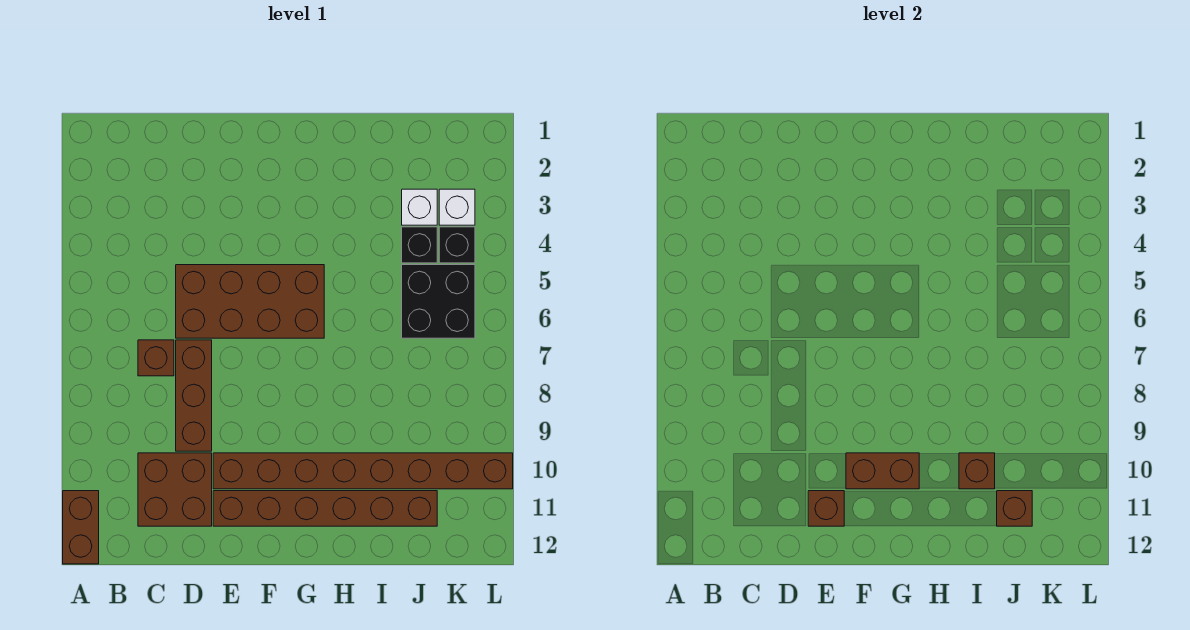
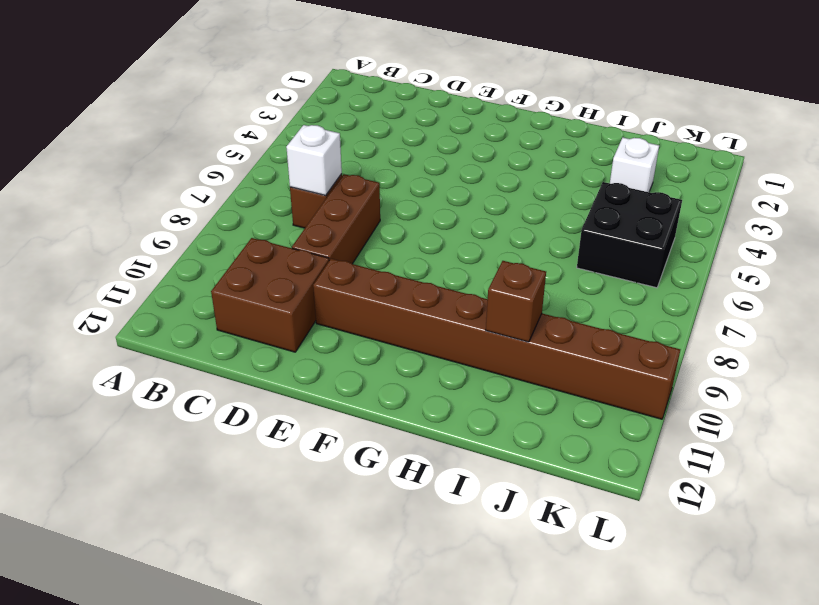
white 1x1 brick [286,125,342,196] -> white 1x1 brick moved to [439,189,475,225]
none -> brown 1x2 brick [63,491,99,564]
none -> brown 2x4 brick [176,265,324,338]
none -> brown 1x6 brick [213,491,437,526]

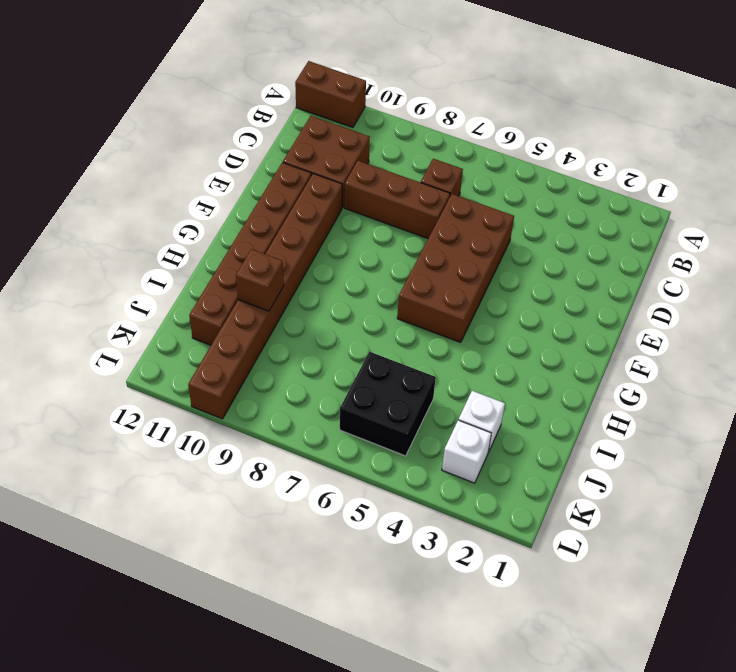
none -> black 1x1 brick [402,227,437,263]
none -> black 1x1 brick [439,227,475,263]
none -> brown 1x1 brick [808,491,844,526]

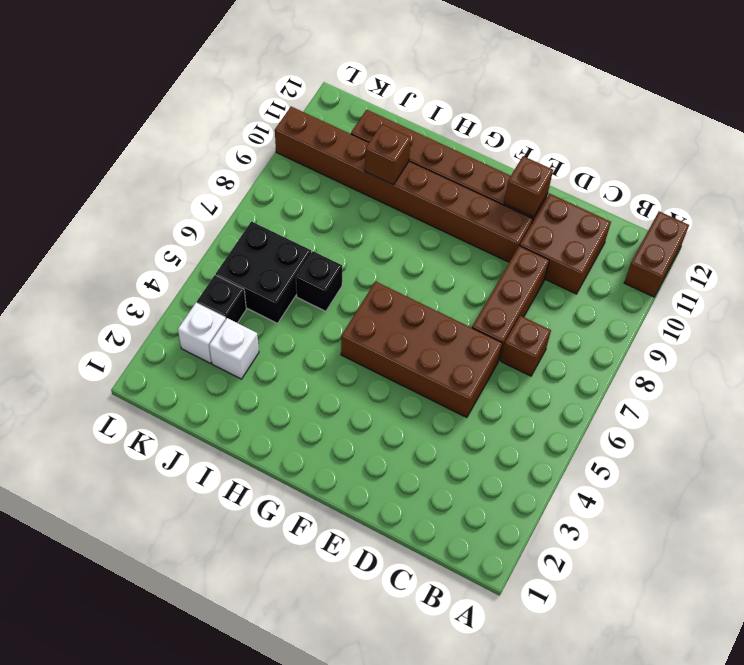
black 1x1 brick [296,251,342,311] -> black 1x1 brick moved to [402,227,437,263]
none -> brown 1x2 brick [846,453,919,489]
none -> brown 1x1 brick [997,491,1032,526]

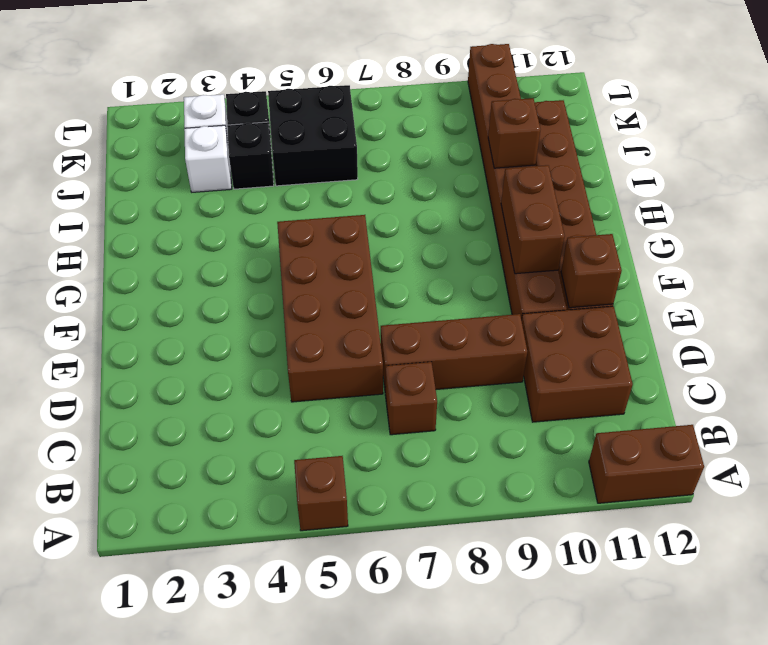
brown 1x1 brick [294,456,348,531] -> brown 1x1 brick moved to [997,491,1032,526]

